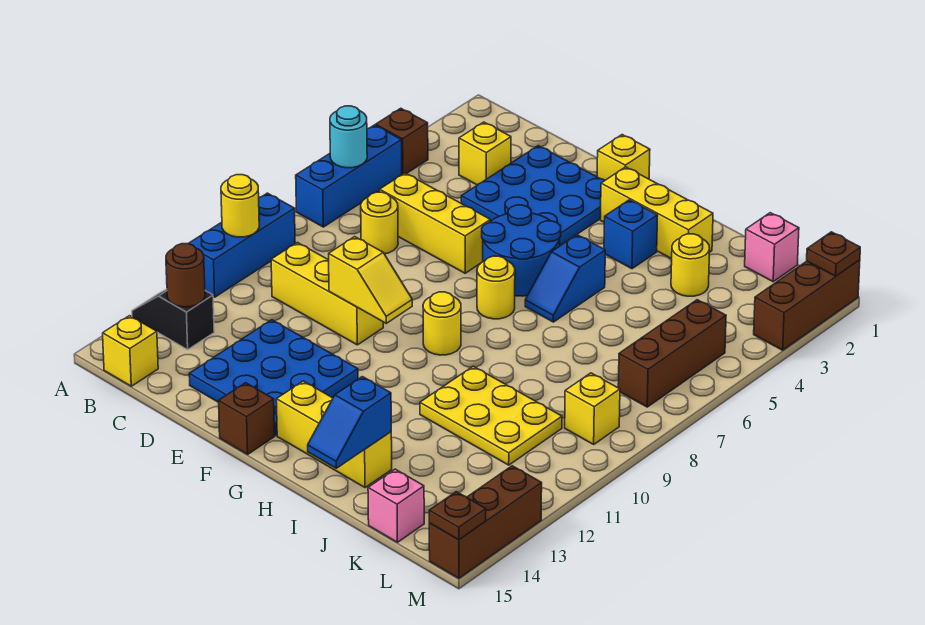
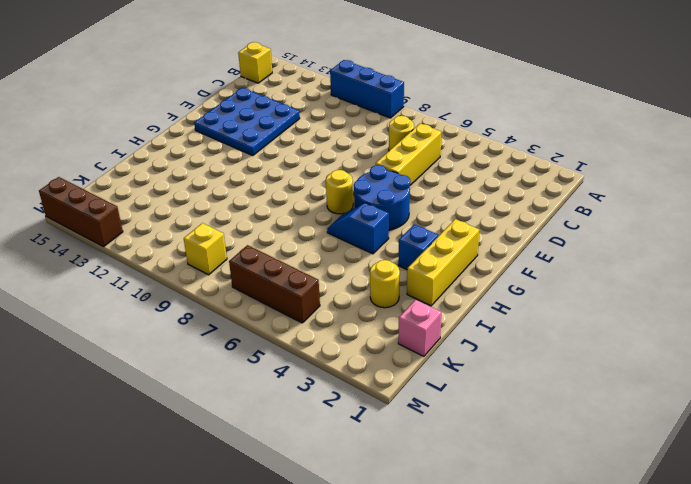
none -> brown 1x1 brick [376,108,428,174]
none -> blue 1x3 brick [296,125,402,227]
none -> black 1x2 slope [132,289,214,350]
none -> yellow 1x1 brick [459,122,511,185]

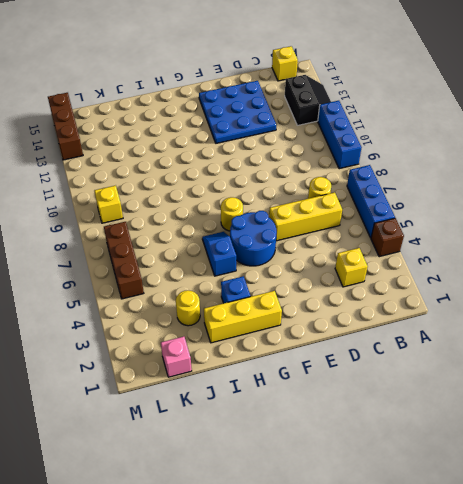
black 2x2 slope [285,75,331,125] -> black 1x2 slope [132,289,214,350]
none -> yellow 1x3 brick [271,242,383,345]
none -> blue 3x3 plate [461,146,605,246]
none -> yellow 1x1 brick [597,135,650,180]
none -> brown 1x1 brick [219,383,275,454]

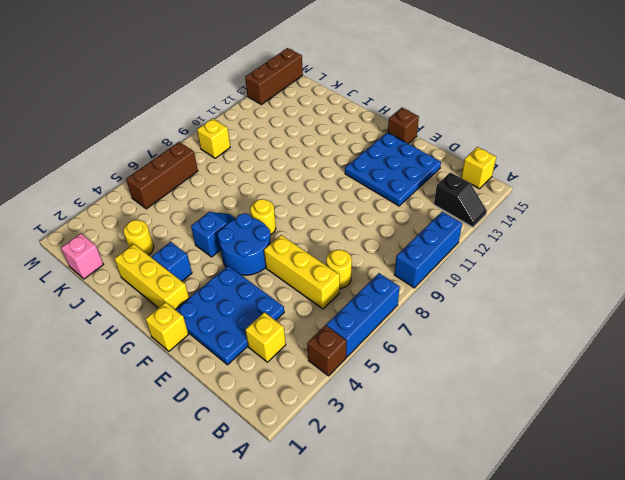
none -> yellow 1x3 brick [271,242,383,345]
none -> yellow 1x1 round brick [423,292,461,355]
none -> yellow 1x3 brick [276,381,392,488]
none -> yellow 2x3 plate [420,366,562,465]

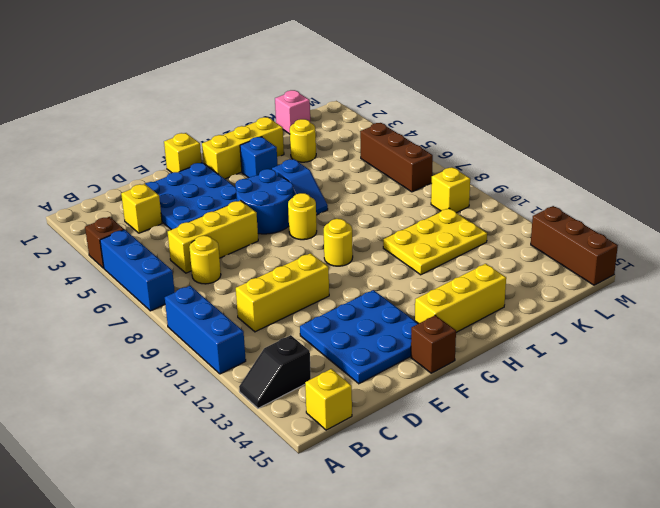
none -> pink 1x1 brick [368,469,424,542]
none -> brown 1x3 brick [754,260,860,350]
none -> cyan 1x1 round brick [330,106,367,168]
none -> yellow 1x1 round brick [221,175,259,237]

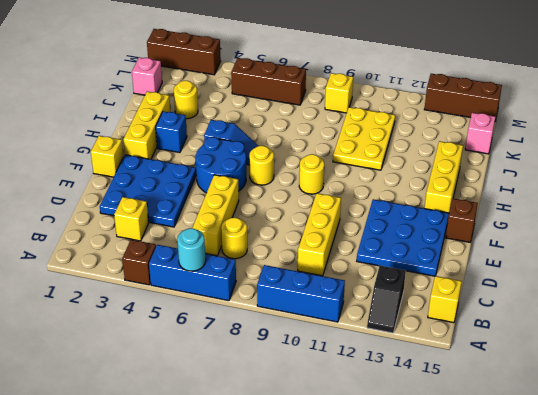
none -> yellow 1x1 round brick [221,175,259,237]
none -> brown 1x1 round brick [166,244,205,307]
none -> yellow 1x2 slope [329,237,412,323]
none -> blue 1x2 slope [308,377,391,468]

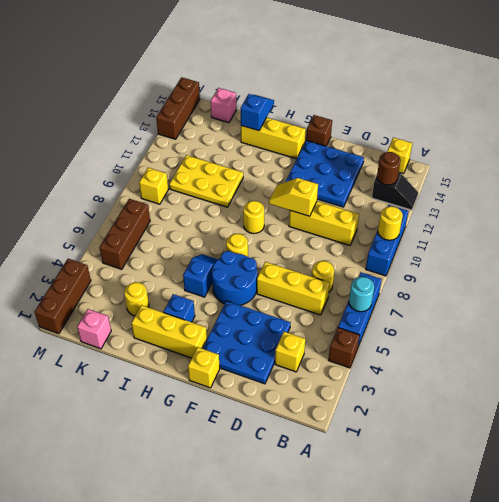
none -> brown 1x1 plate [807,232,860,276]
none -> brown 1x1 plate [429,492,486,540]

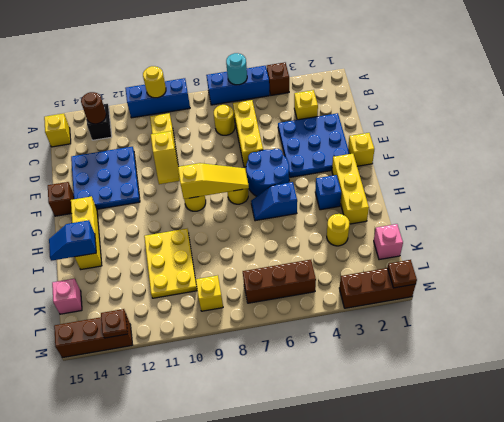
yellow 1x3 slope [178,163,249,199] -> none
brown 1x1 plate [101,309,128,338] -> brown 1x1 plate moved to [429,492,486,540]

